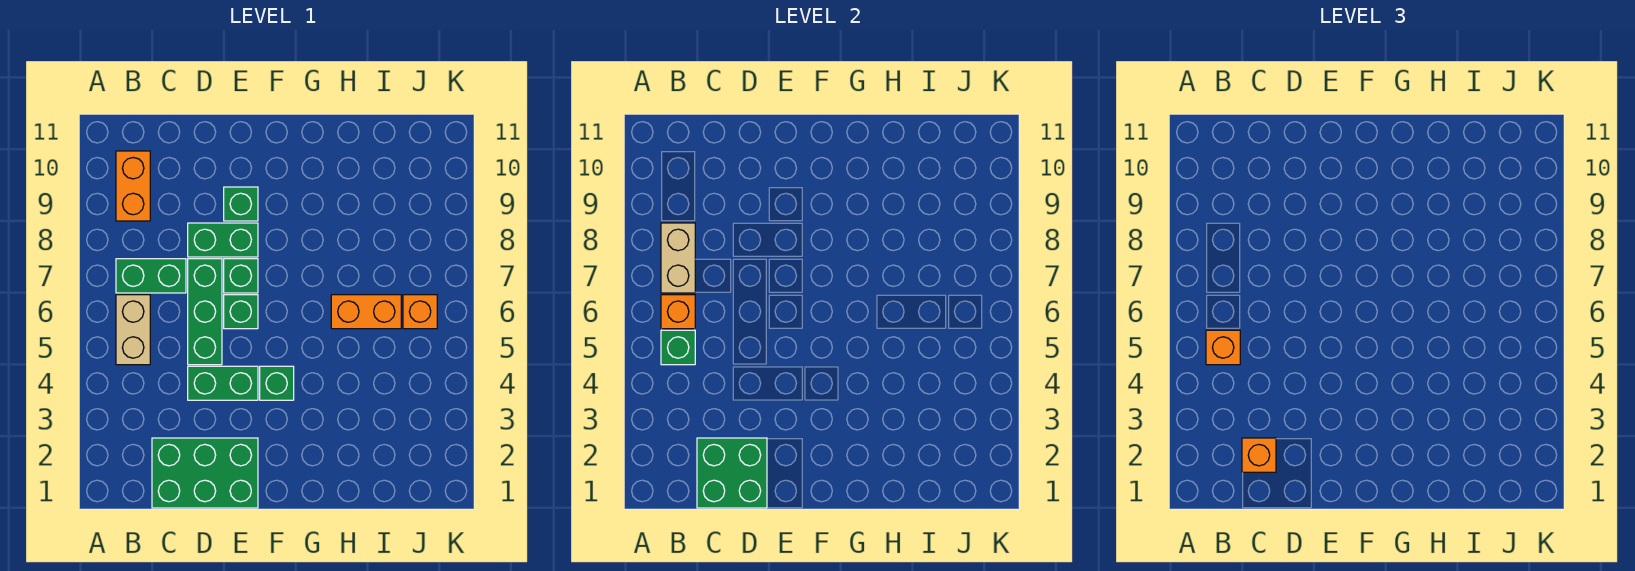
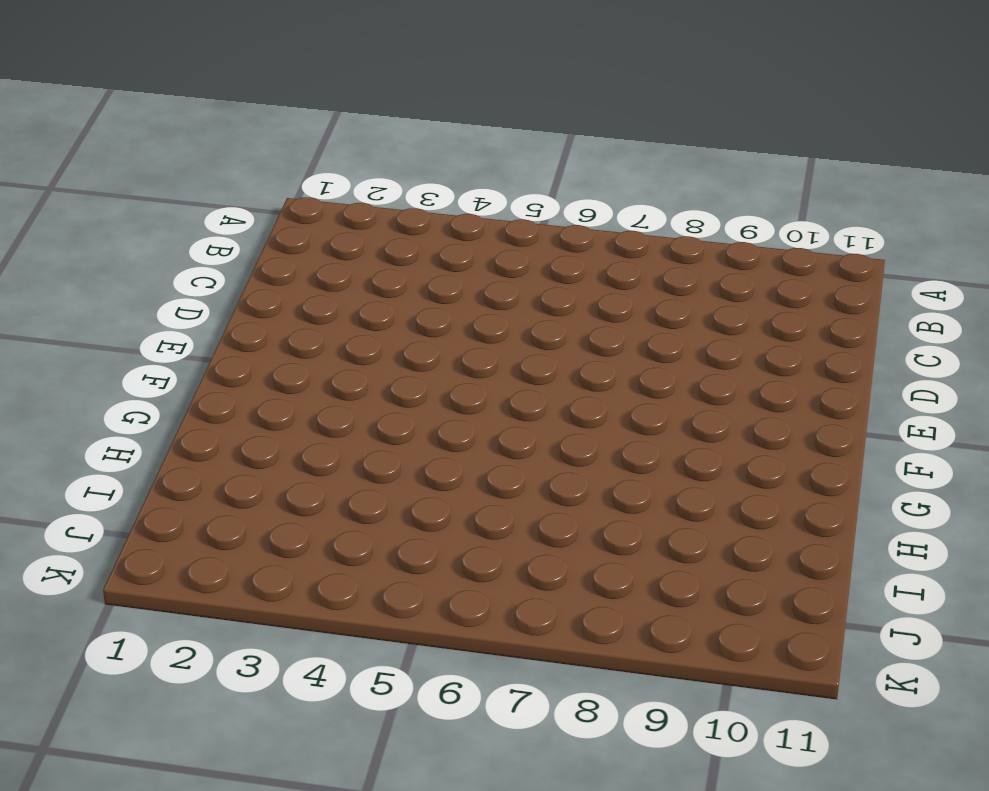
none -> tan 1x2 brick [116,295,150,365]
none -> green 1x2 brick [116,259,186,293]
none -> orange 1x2 brick [116,151,150,221]

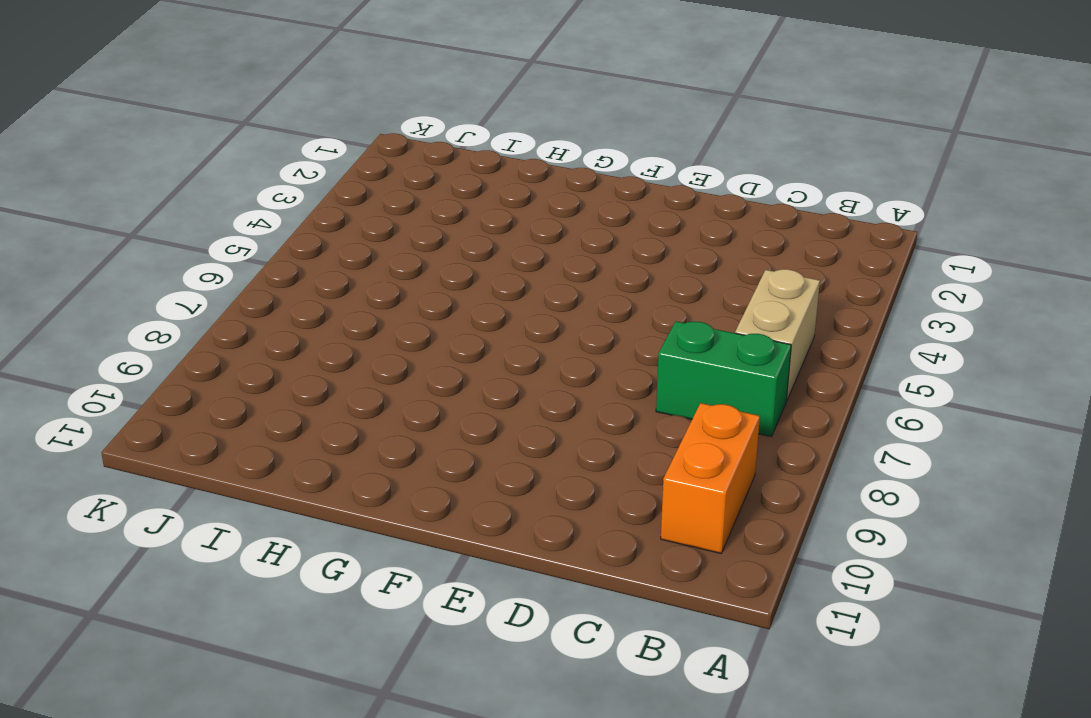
none -> green 2x3 brick [152,438,258,508]
none -> green 1x2 brick [188,366,258,400]
none -> green 1x3 brick [188,259,222,365]

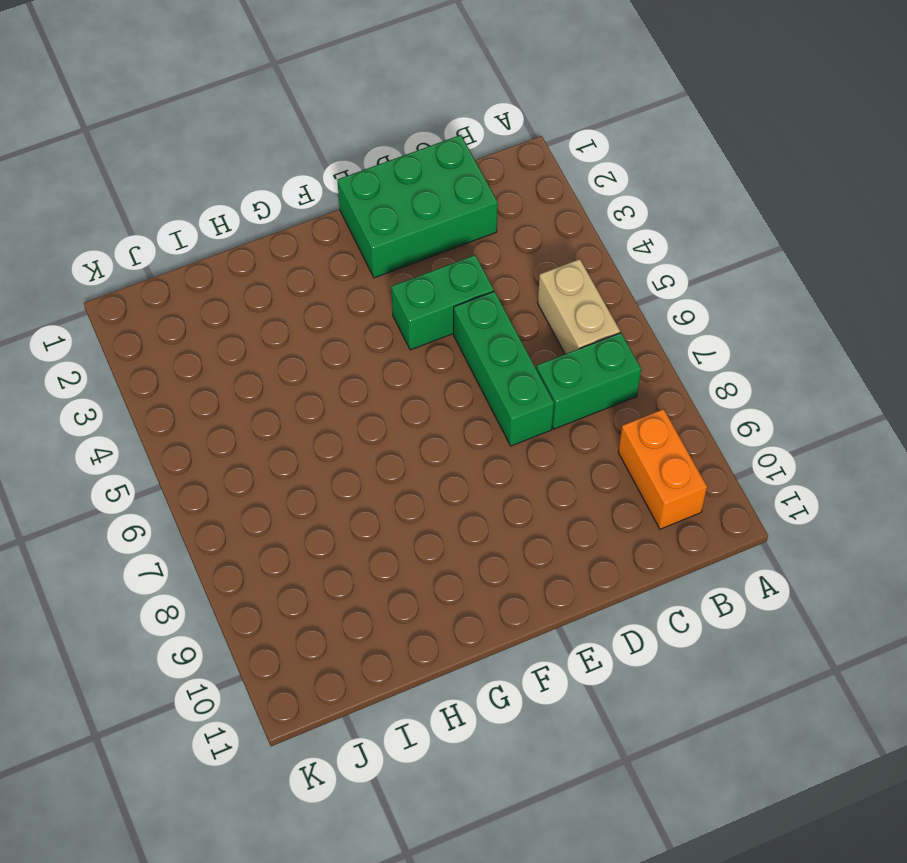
none -> green 1x2 brick [188,223,258,257]
none -> green 1x1 brick [224,295,258,329]
none -> green 1x1 brick [224,259,258,293]

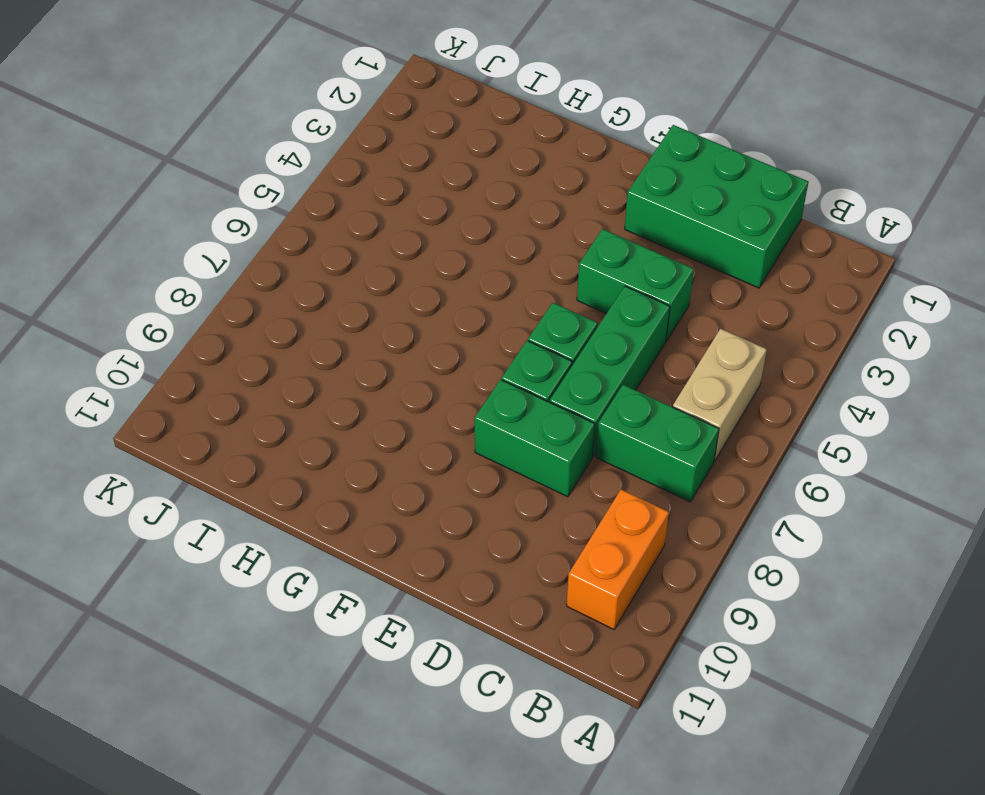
none -> green 1x1 brick [224,187,258,221]
none -> green 1x1 brick [260,366,294,400]
none -> orange 1x2 brick [331,295,401,329]

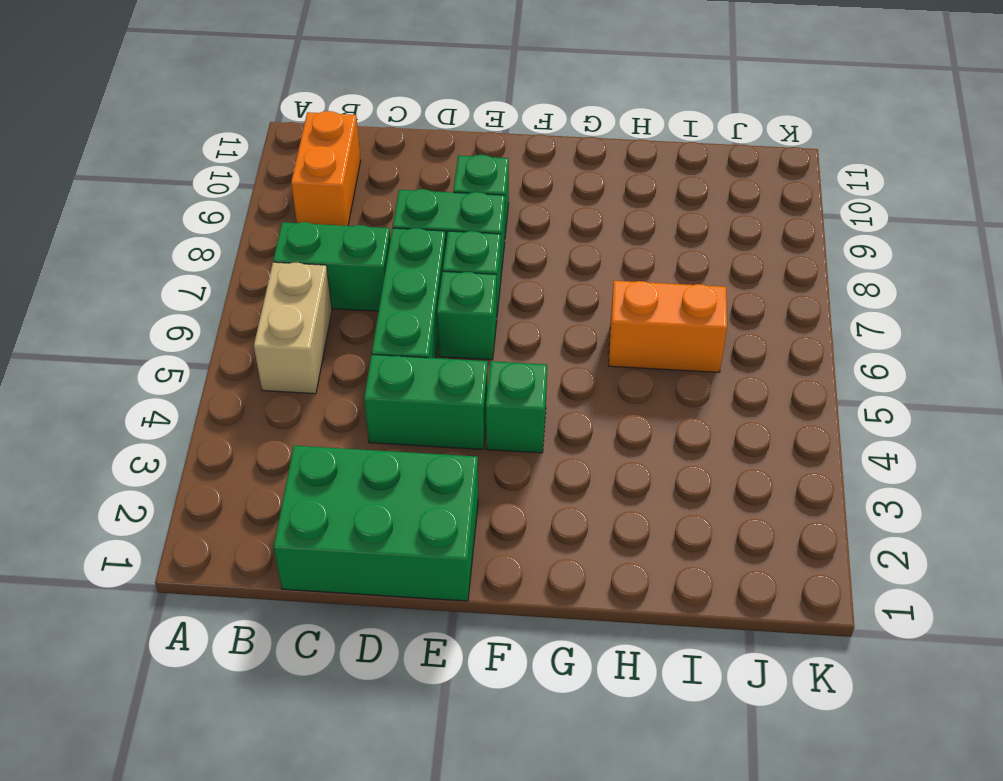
none -> orange 1x1 brick [403,295,437,329]
none -> green 1x1 brick [661,330,695,365]
none -> orange 1x1 brick [661,295,695,329]

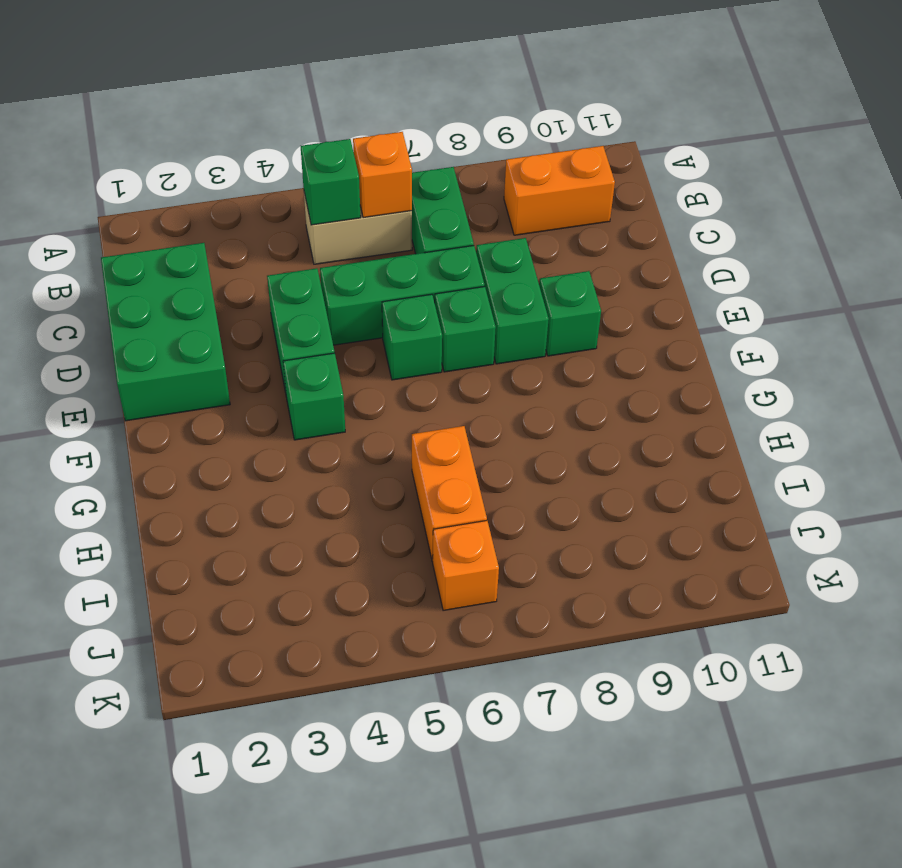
none -> tan 1x2 brick [661,223,695,293]
none -> green 2x2 brick [697,438,767,508]
none -> orange 1x1 brick [1206,330,1240,365]

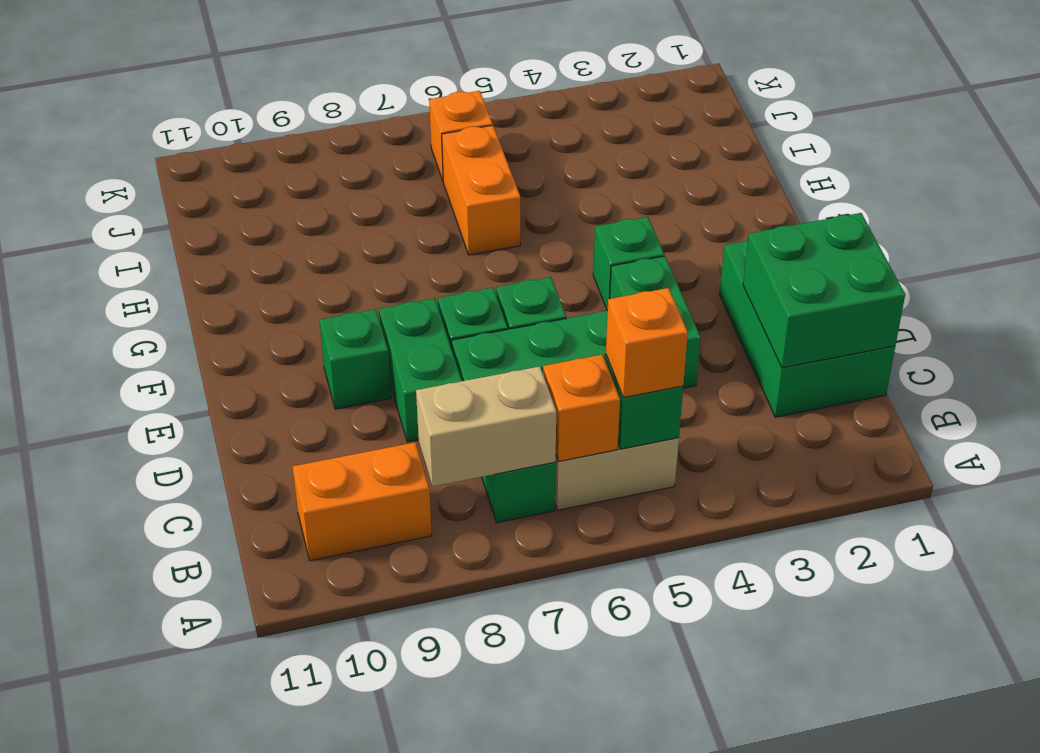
none -> orange 1x1 brick [1242,438,1276,472]

